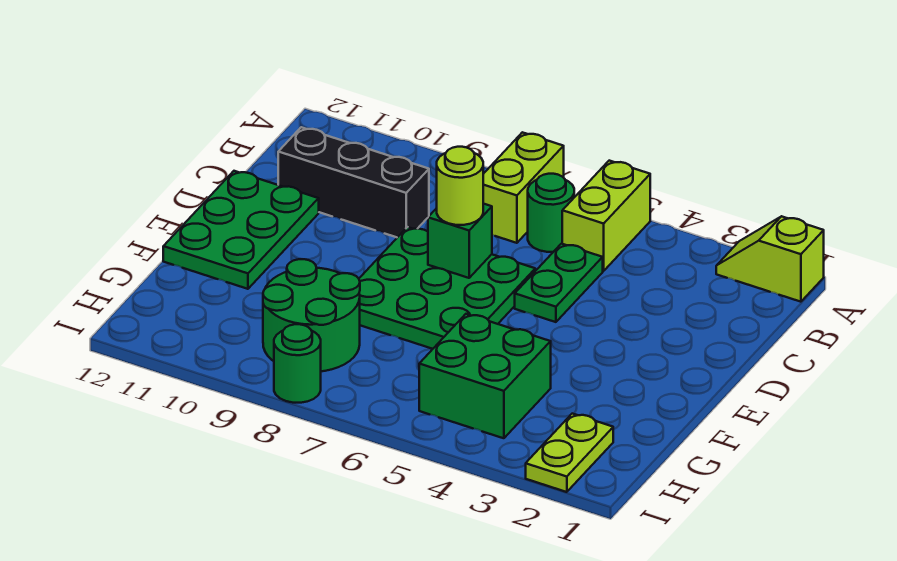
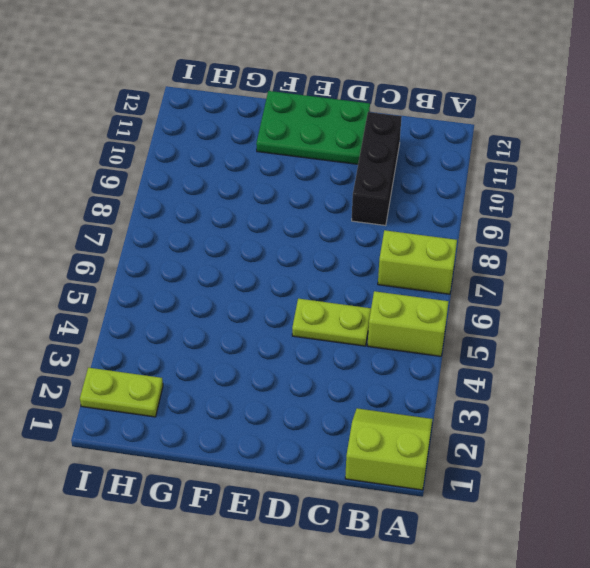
lime 2x2 slope [345,408,433,490] -> lime 1x2 slope [716,216,824,302]
lime 1x2 plate [292,299,371,346] -> green 1x2 plate [515,244,603,322]
none -> green 1x1 round brick [528,174,574,252]
none -> green 3x3 plate [359,227,535,349]
none -> green 2x2 brick [419,314,551,438]

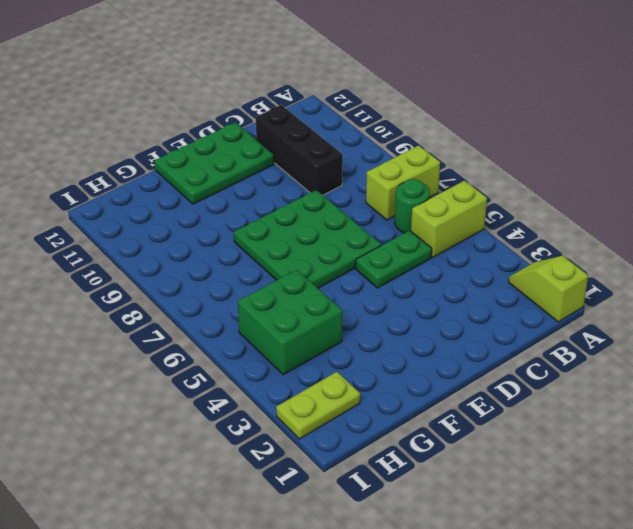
none -> green 2x2 round brick [263,259,360,371]
none -> green 1x1 round brick [274,324,321,403]
none -> green 1x1 brick [428,204,492,278]

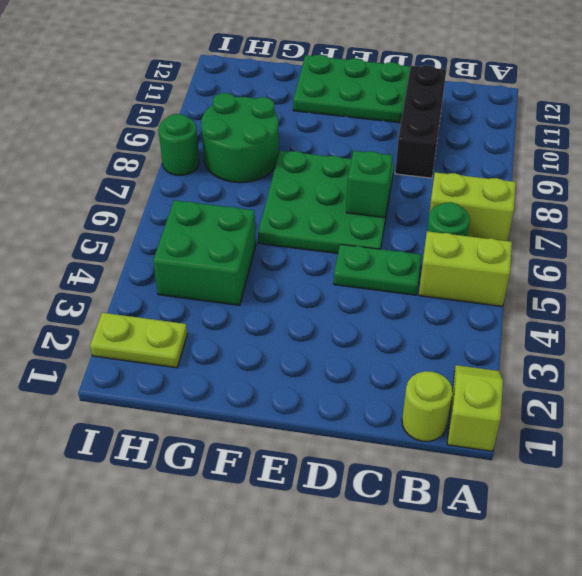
lime 1x1 round brick [402,371,453,441] -> lime 1x1 round brick moved to [437,147,483,225]

